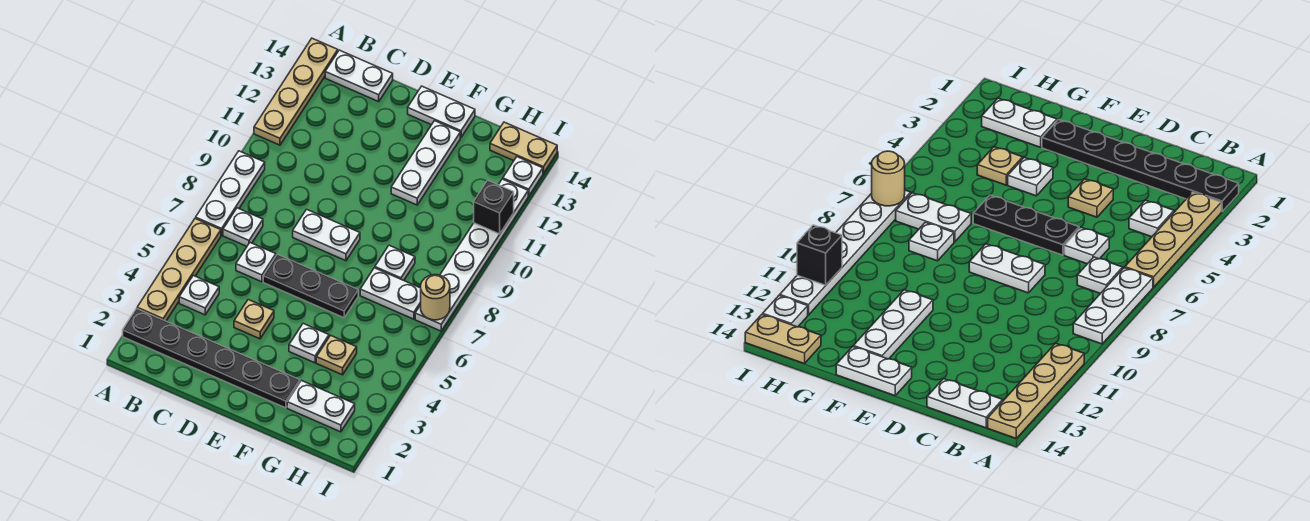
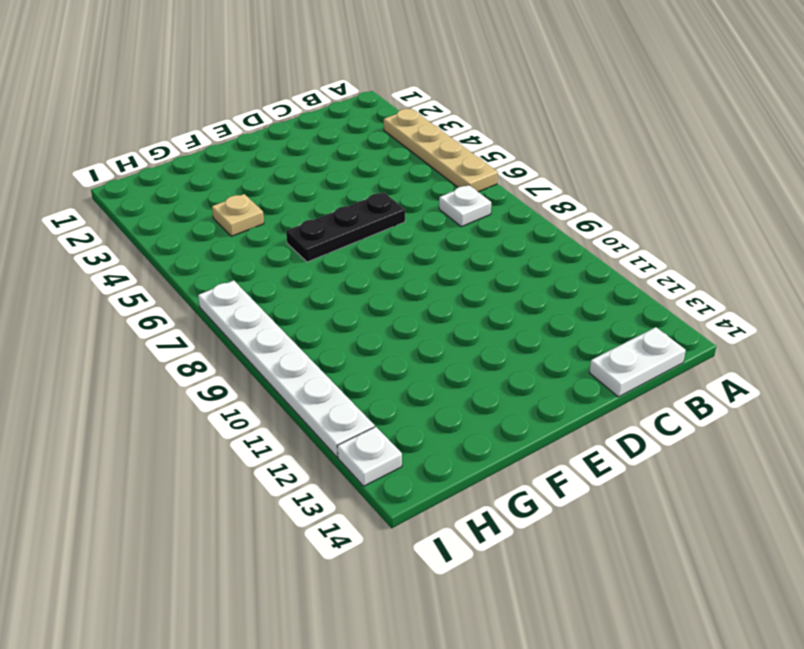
none -> black 1x6 plate [123,309,300,408]
none -> white 1x3 plate [196,151,265,235]
none -> tan 1x4 plate [254,38,338,145]

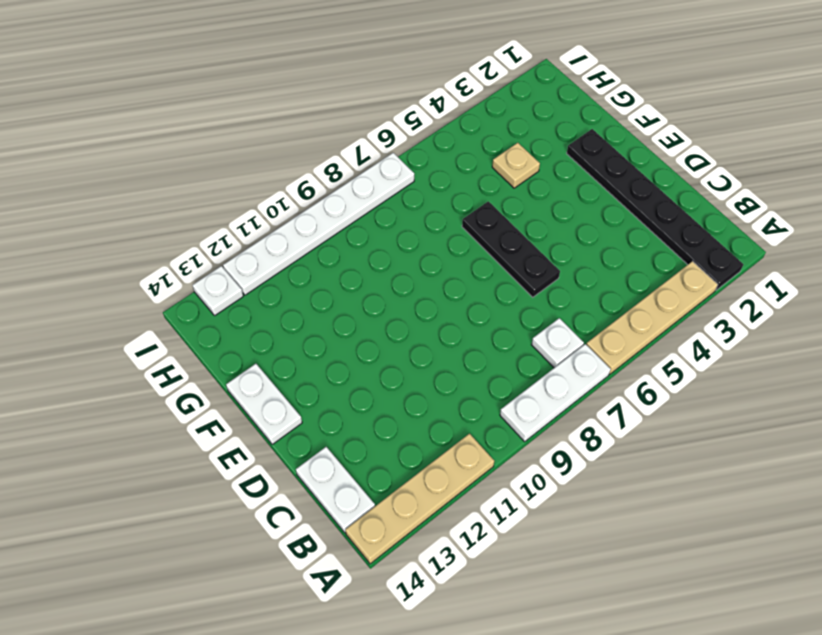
none -> white 1x1 plate [179,276,219,315]
none -> white 1x1 plate [236,243,276,282]
none -> tan 1x1 plate [234,300,274,339]

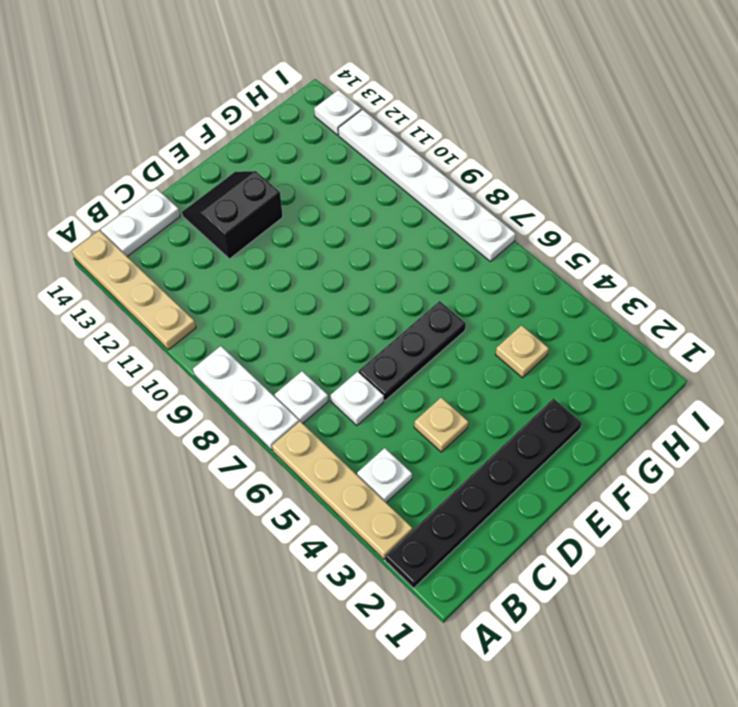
black 2x2 slope [182,171,283,259] -> none
none -> white 1x2 plate [293,209,360,261]
none -> white 1x2 plate [408,86,475,137]
none -> white 1x1 plate [289,324,329,363]

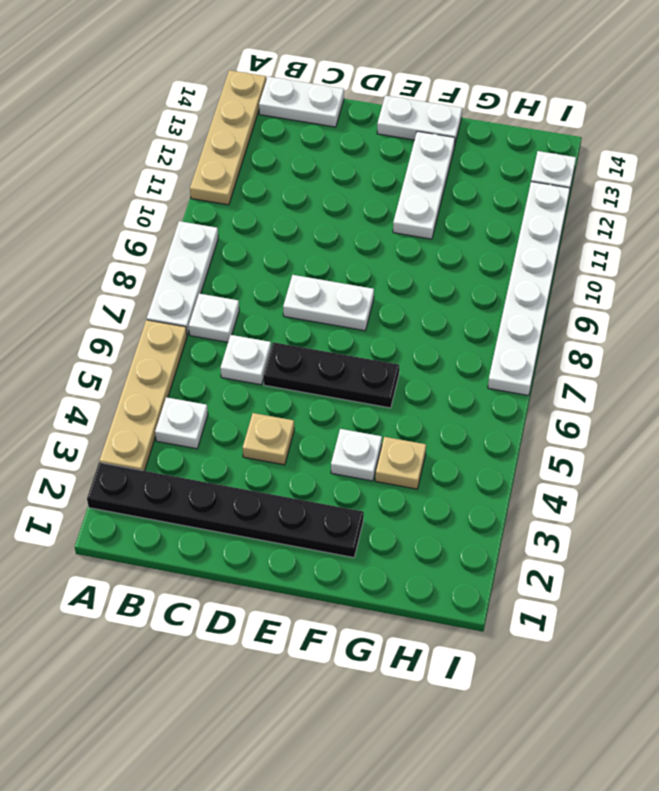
none -> white 1x2 plate [287,380,355,432]
none -> white 1x2 plate [360,268,421,319]
none -> white 1x1 plate [375,245,415,280]

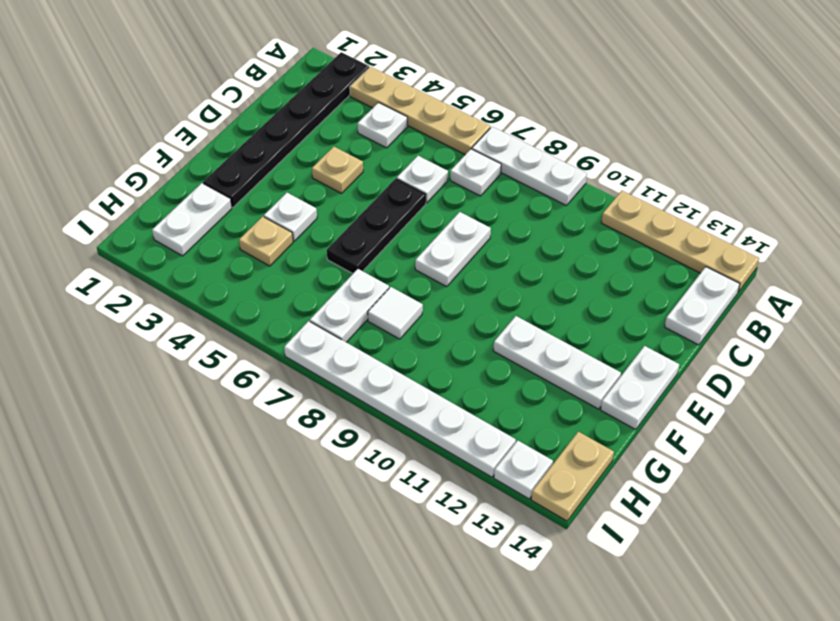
white 1x1 tile [368,287,423,339] -> white 1x1 plate [375,245,415,280]
none -> tan 1x1 round brick [421,275,450,320]
none -> black 1x1 brick [474,180,514,234]

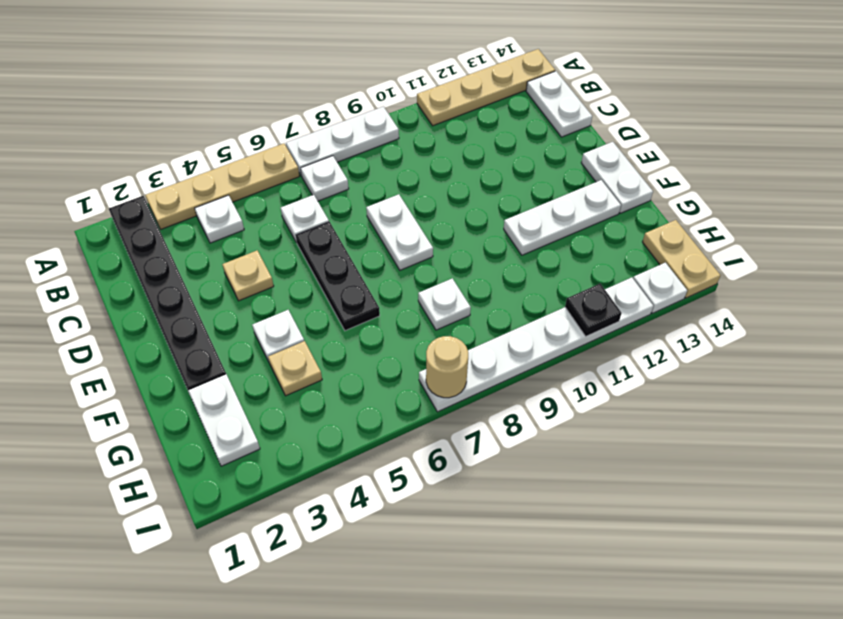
black 1x1 plate [565,284,622,336] -> black 1x1 brick [474,180,514,234]
none -> white 1x2 plate [360,268,421,319]

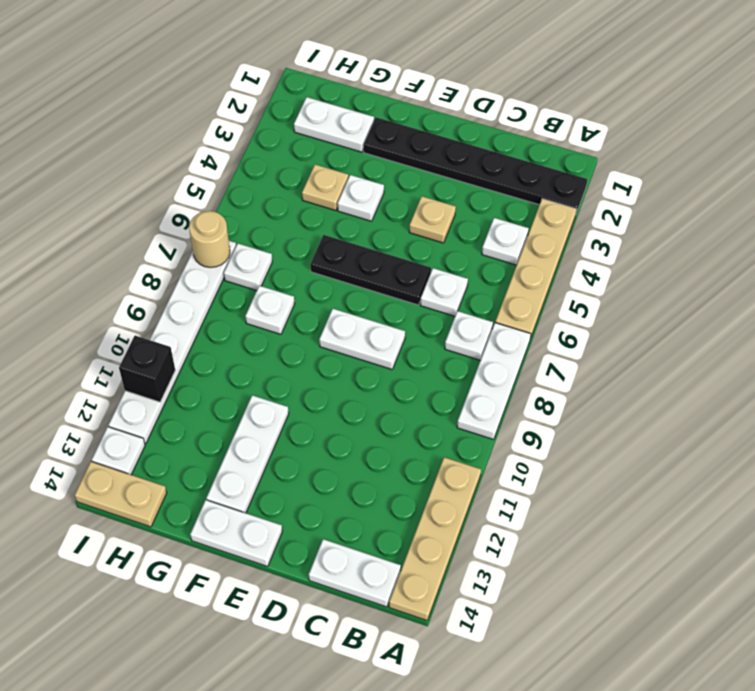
white 1x1 plate [224,244,272,291] -> white 1x2 plate [360,268,421,319]

